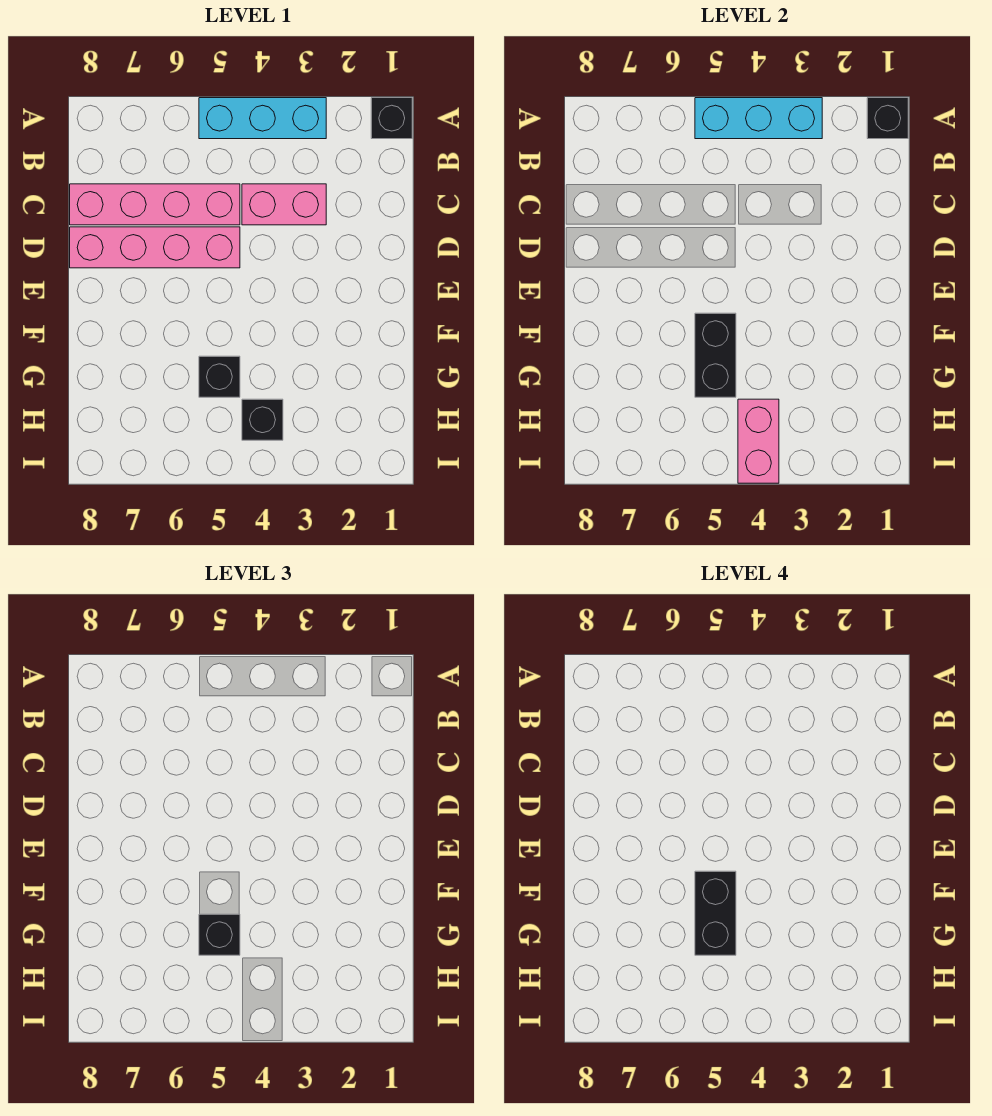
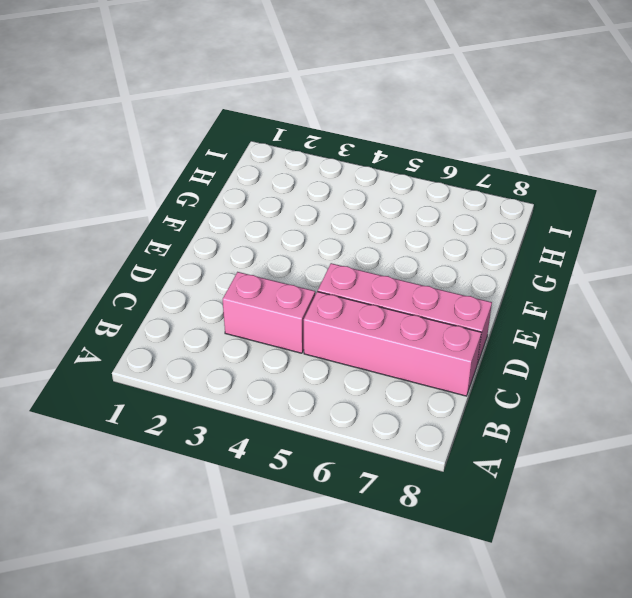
none -> black 1x1 brick [371,98,412,139]
none -> cyan 1x3 brick [199,98,326,139]
none -> black 1x1 brick [199,356,240,397]

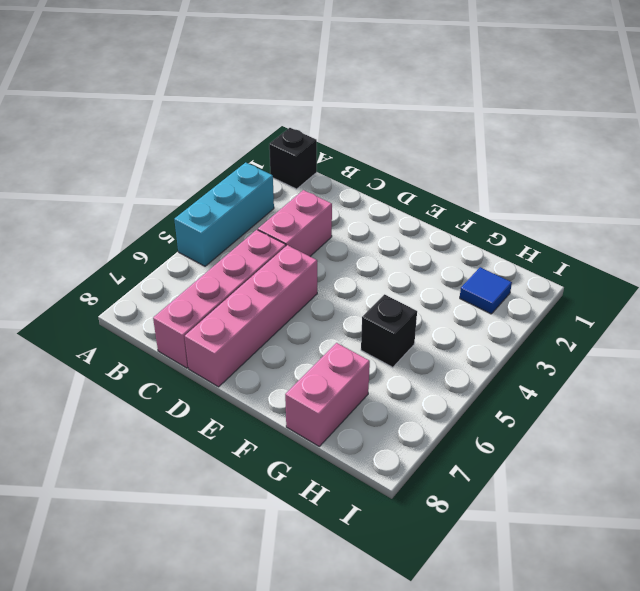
pink 1x2 brick [285,343,370,446] -> pink 1x2 brick turned to [738,399,779,483]
blue 1x1 tile [460,267,512,314] -> none
none -> black 1x1 brick [242,399,283,440]
none -> black 1x1 brick [867,98,908,139]
none -> cyan 1x3 brick [695,98,822,139]

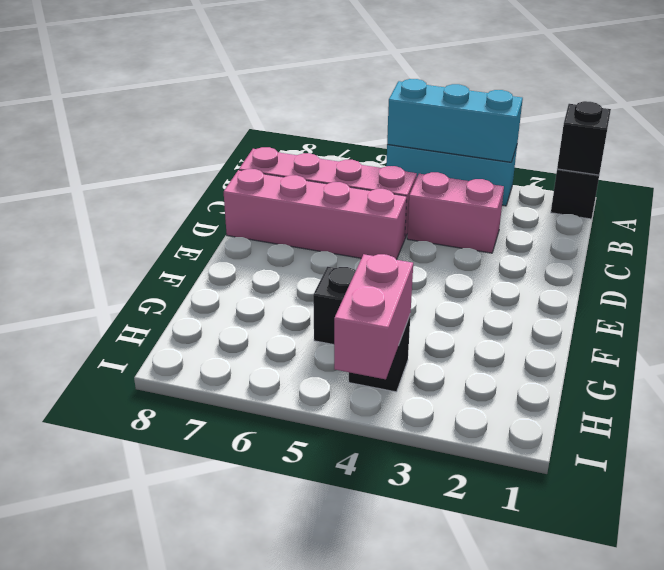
none -> black 1x2 brick [695,313,736,397]
none -> black 1x1 brick [199,914,240,955]
none -> black 1x2 brick [695,871,736,955]

